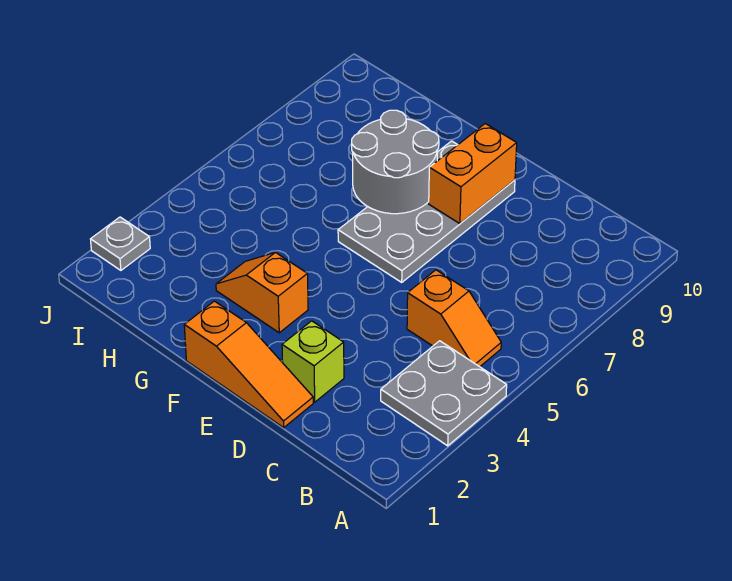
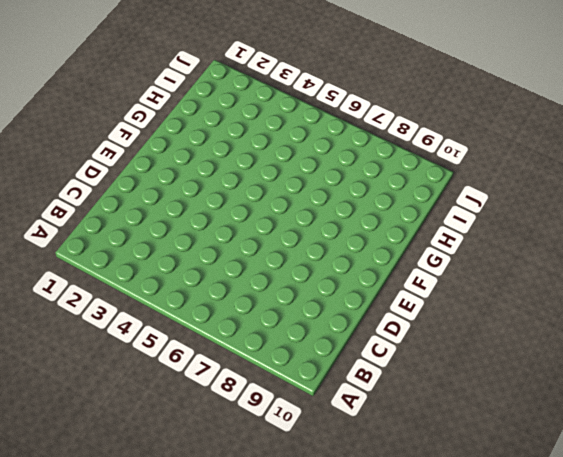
none -> grey 2x2 plate [381,341,507,446]
none -> orange 1x2 slope [407,270,501,367]

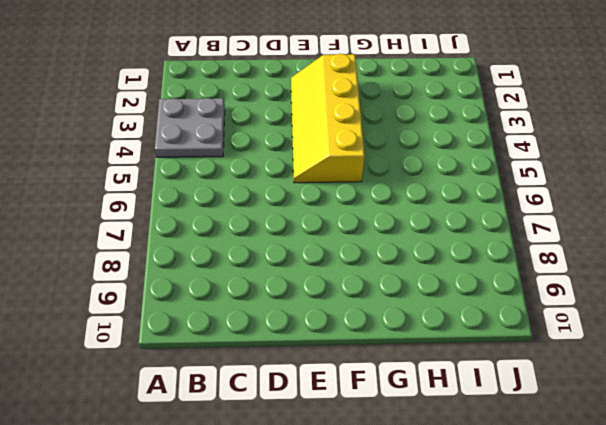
yellow 2x4 slope [291,54,365,183] -> orange 1x2 slope [216,252,308,333]
none -> orange 1x2 slope [407,270,501,367]
none -> orange 1x3 slope [184,301,313,428]

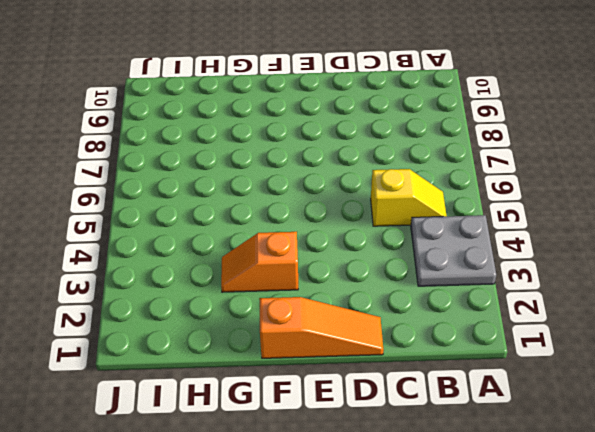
yellow 1x2 slope [371,169,447,226] -> orange 1x2 slope [407,270,501,367]
none -> lime 1x1 brick [282,321,344,402]
none -> grey 2x4 plate [338,141,515,282]

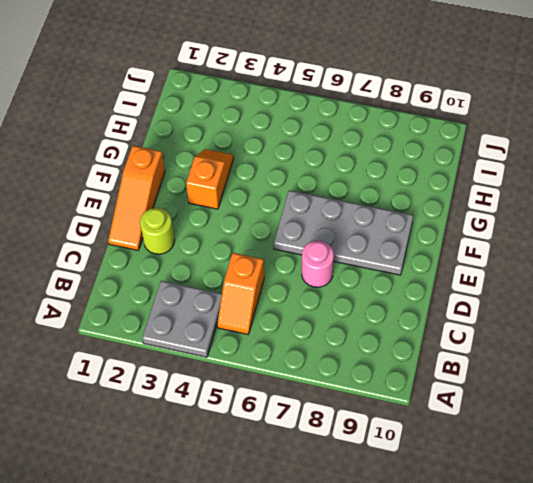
lime 1x1 round brick [140,208,175,254] -> lime 1x1 brick [282,321,344,402]
pink 1x1 round brick [302,241,334,287] -> none
none -> grey 1x1 plate [91,217,150,270]
none -> orange 1x2 brick [429,124,517,224]

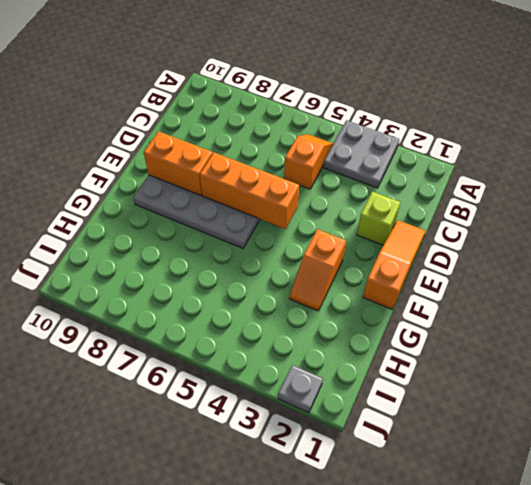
orange 1x3 brick [200,152,299,229] -> none
none -> grey 2x2 round brick [352,110,439,214]

